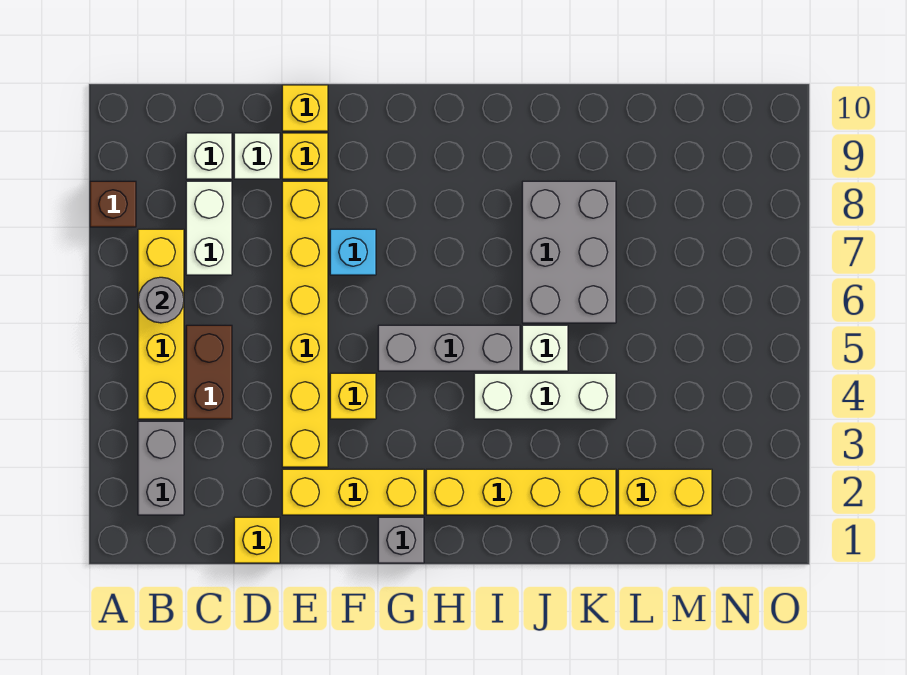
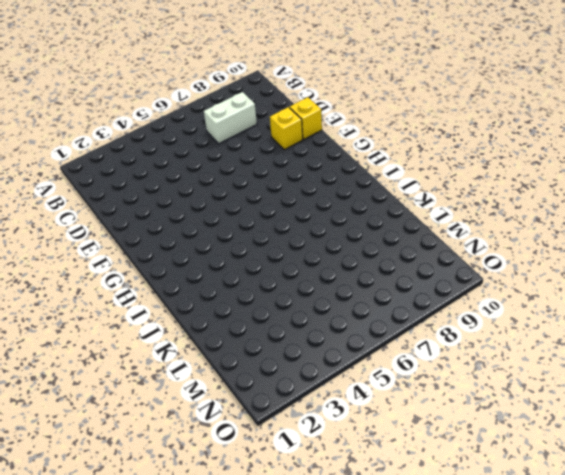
none -> brown 1x1 brick [90,181,136,227]
none -> grey 1x2 brick [138,421,184,515]
none -> yellow 1x4 brick [138,229,184,419]

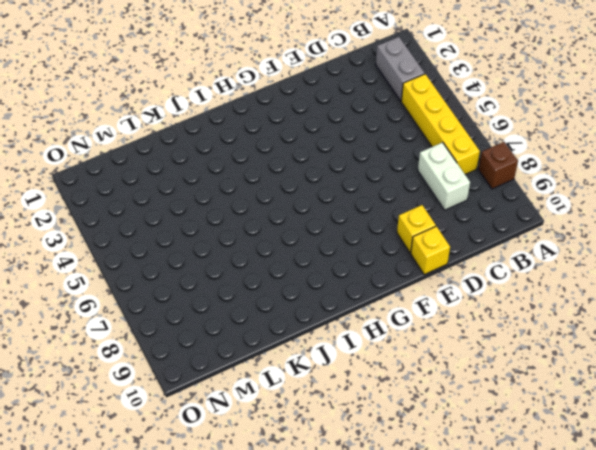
none -> brown 1x2 brick [186,325,232,419]
none -> white 1x1 brick [186,133,232,179]
none -> yellow 1x1 brick [234,517,280,563]

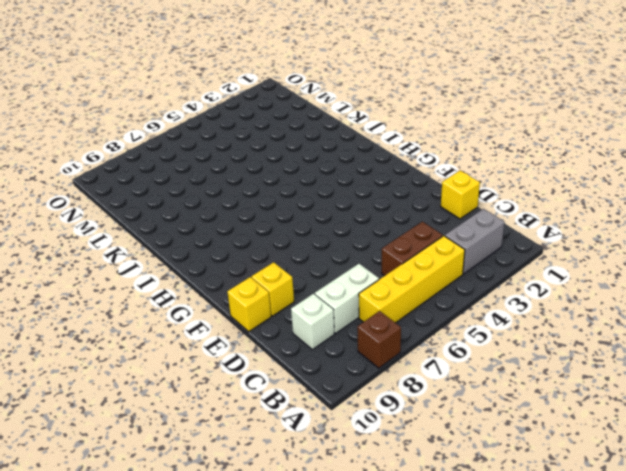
none -> white 1x1 brick [234,133,280,179]
none -> yellow 1x3 brick [282,469,424,515]
none -> yellow 1x6 brick [282,181,328,467]

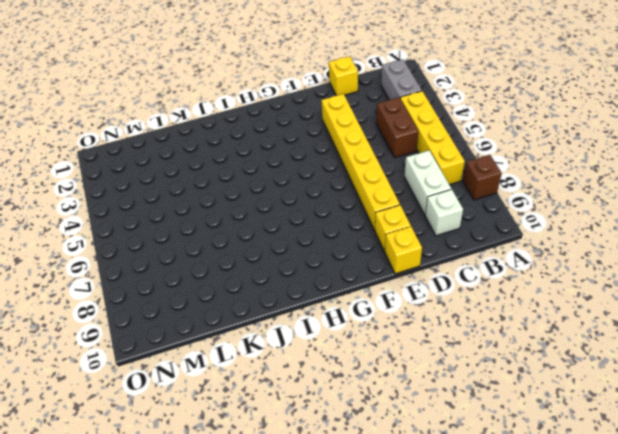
none -> white 1x1 brick [234,133,280,179]
none -> yellow 1x3 brick [282,469,424,515]
none -> yellow 1x1 brick [330,373,376,419]

